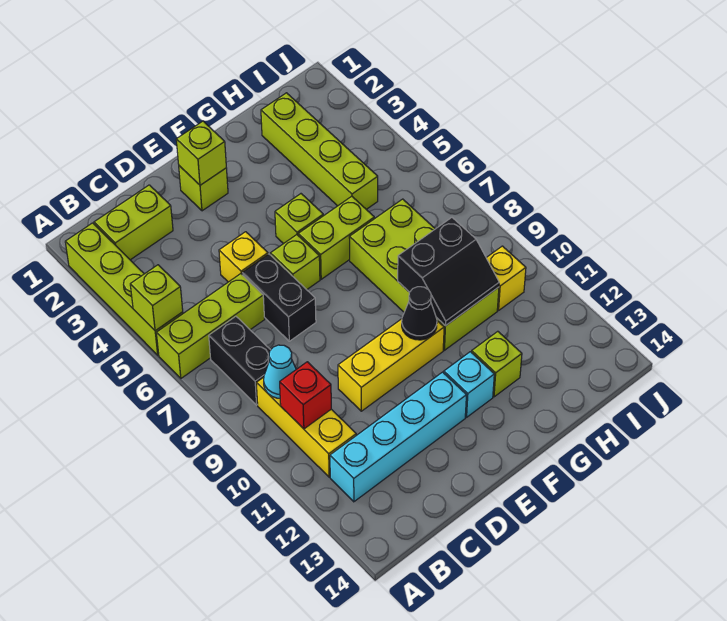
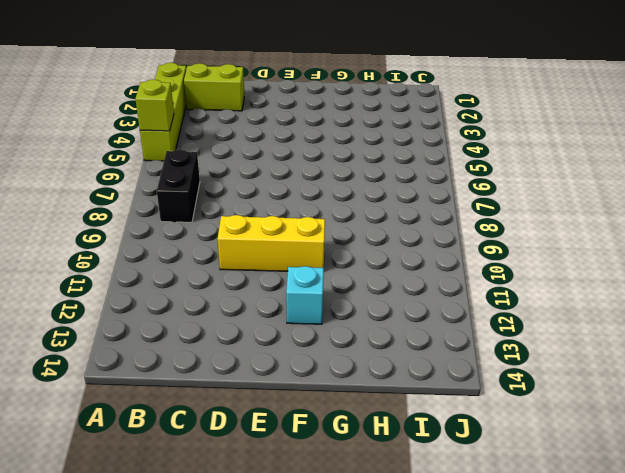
none -> lime 1x3 brick [156,274,265,378]
none -> yellow 1x3 brick [256,377,356,477]
none -> cyan 1x4 brick [330,372,466,502]

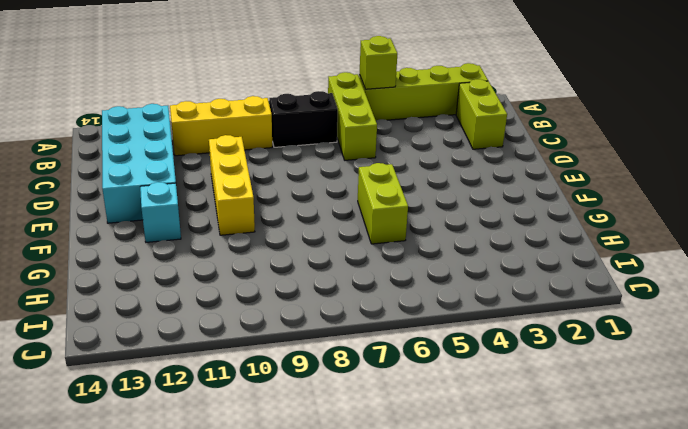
cyan 2x4 brick [102,104,176,223] -> cyan 1x4 brick [330,372,466,502]
none -> yellow 1x1 brick [219,232,268,282]
none -> black 1x2 brick [242,254,316,341]
none -> lime 1x1 brick [179,166,228,211]

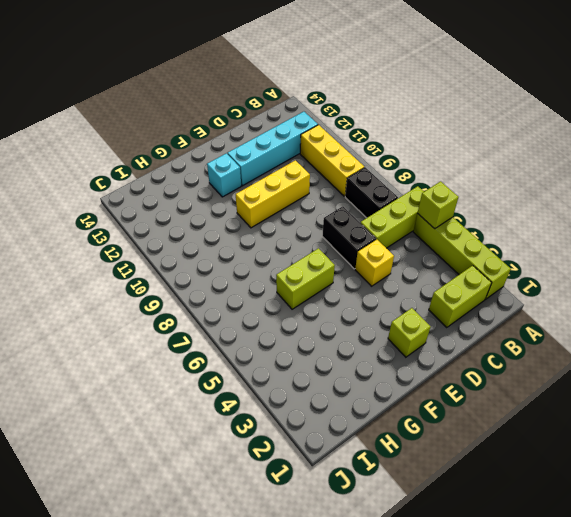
none -> lime 1x1 brick [270,235,320,290]
none -> lime 1x1 brick [275,194,323,244]
none -> lime 2x4 brick [349,199,499,350]

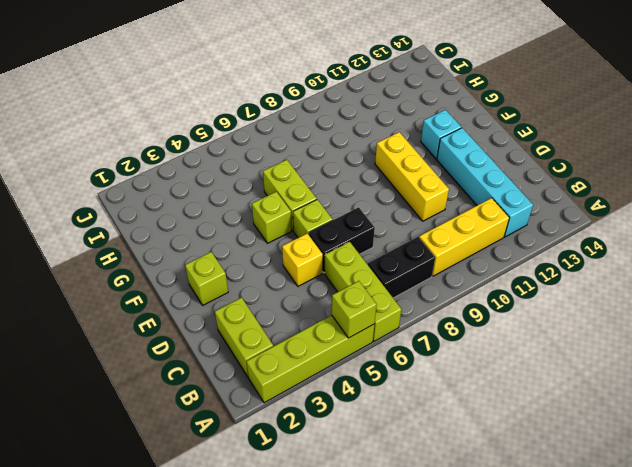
none -> lime 2x4 brick [349,199,499,350]
none -> lime 1x1 brick [472,331,522,397]
none -> lime 1x4 brick [261,93,378,209]

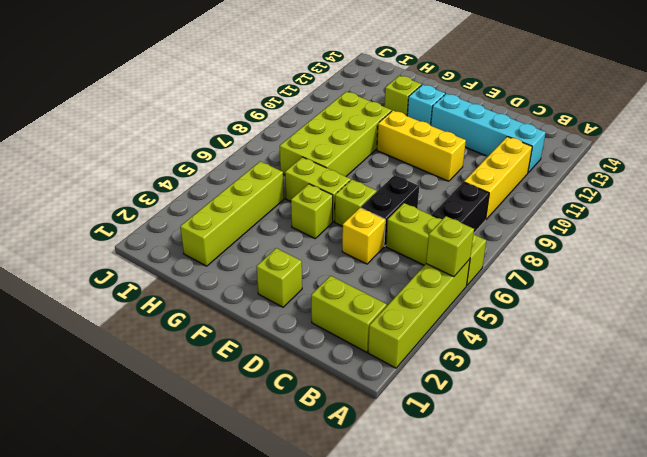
none -> yellow 1x1 brick [486,246,526,310]
none -> cyan 1x1 cone [264,345,296,398]
none -> red 1x1 brick [280,362,331,429]

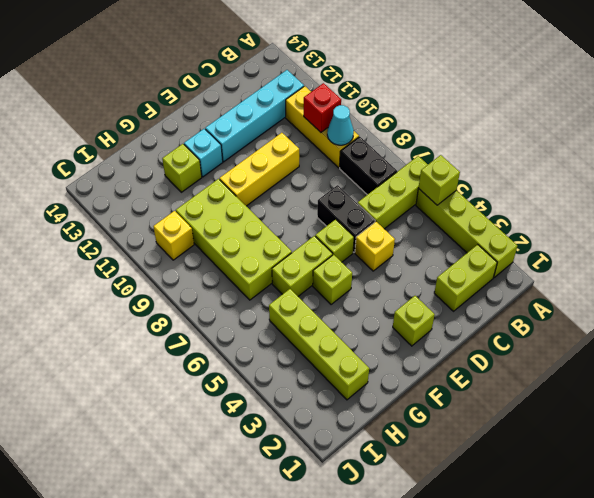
none -> lime 1x1 brick [176,121,226,185]
none -> black 1x1 cone [402,287,437,340]
none -> black 2x2 slope [398,218,499,326]

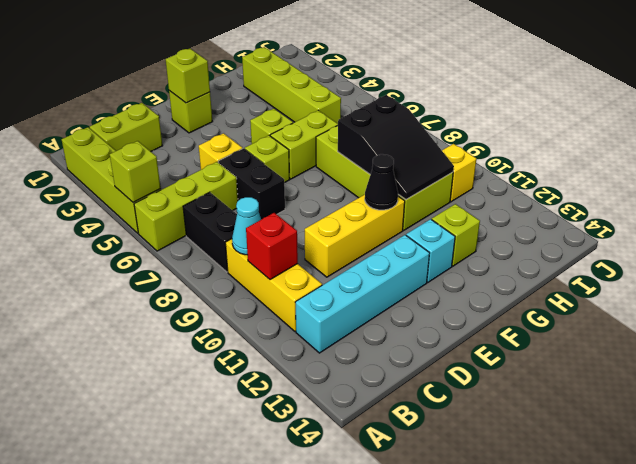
black 2x3 slope [338,95,454,199] -> black 2x2 slope [398,218,499,326]

